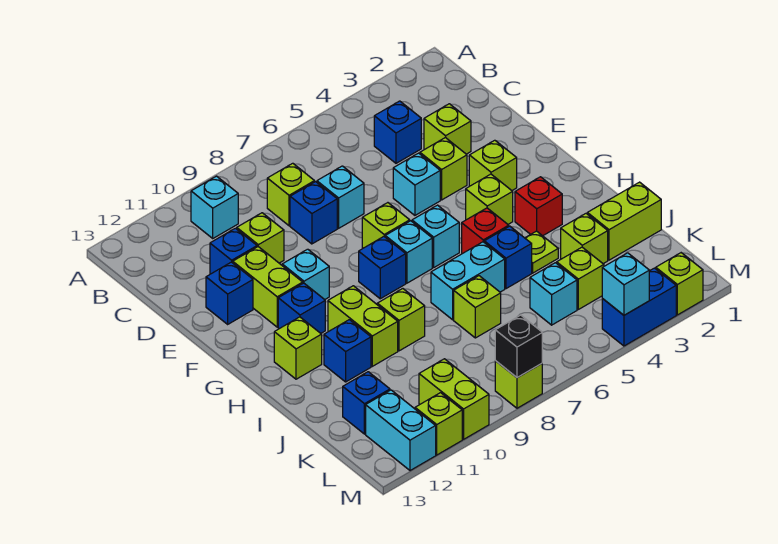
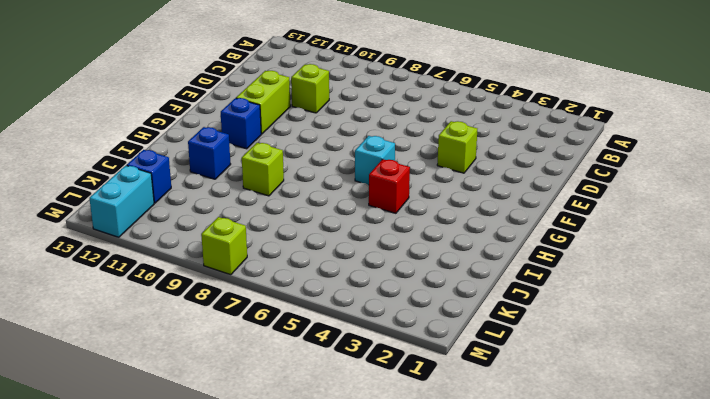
none -> cyan 1x1 brick [191,176,238,238]
none -> blue 1x1 brick [374,101,421,163]
none -> lime 1x1 brick [267,163,315,226]
none -> lime 1x1 brick [424,104,471,154]

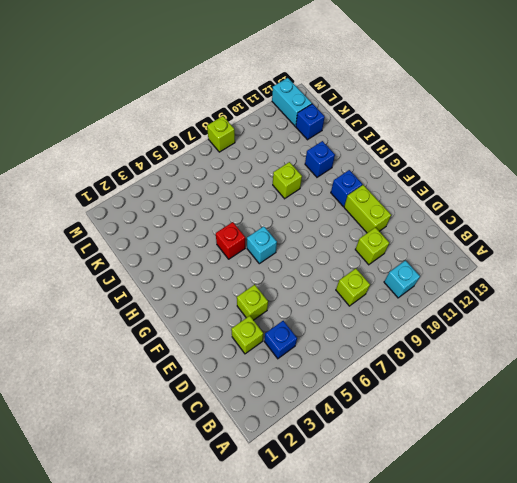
none -> cyan 1x1 brick [317,166,364,228]
none -> blue 1x1 brick [290,182,337,244]
none -> blue 1x1 brick [210,228,257,274]
none -> cyan 1x1 brick [393,153,440,215]

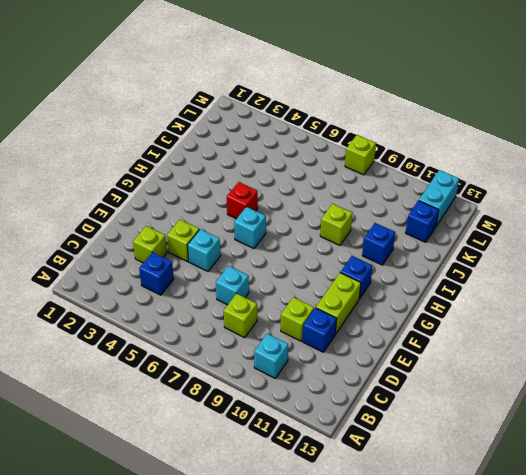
none -> blue 1x1 brick [290,182,337,244]
none -> blue 1x1 brick [206,262,253,324]
none -> lime 1x1 brick [469,140,517,190]
none -> lime 1x1 brick [362,203,410,248]

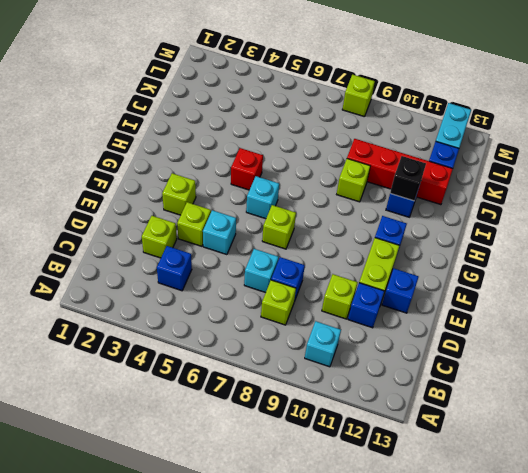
black 1x1 brick [390,156,426,201] -> black 1x1 brick moved to [495,315,542,378]
red 1x4 brick [347,139,453,205] -> none
none -> cyan 1x1 brick [282,249,329,300]
none -> lime 1x1 brick [466,174,513,224]
none -> cyan 1x1 brick [385,221,432,283]
none -> blue 1x1 brick [359,237,406,299]

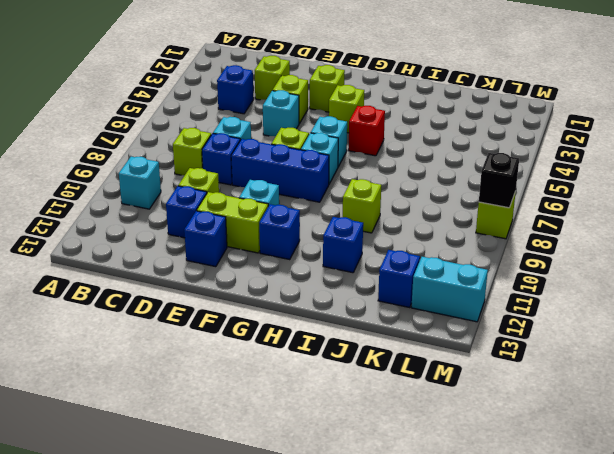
blue 1x3 brick [231,139,329,202] -> blue 1x1 brick [359,237,406,299]
none -> red 1x1 brick [515,177,562,236]
none -> lime 1x2 brick [328,286,398,366]
none -> lime 1x1 brick [274,317,322,379]
none -> lime 1x1 plate [525,231,558,273]

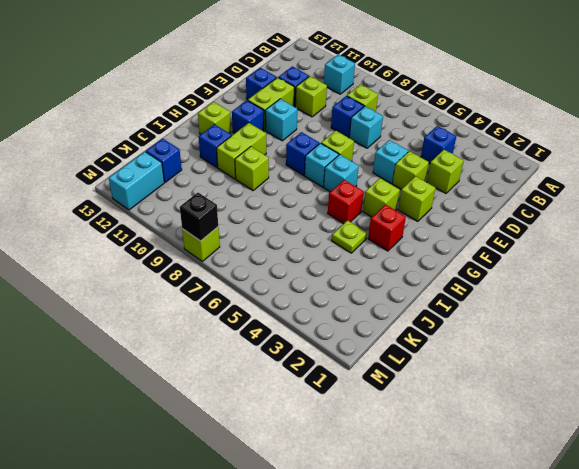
none -> blue 1x1 brick [484,226,532,289]
none -> cyan 1x2 brick [431,242,505,320]
none -> lime 1x2 brick [587,182,661,260]
none -> lime 1x1 brick [561,214,608,264]

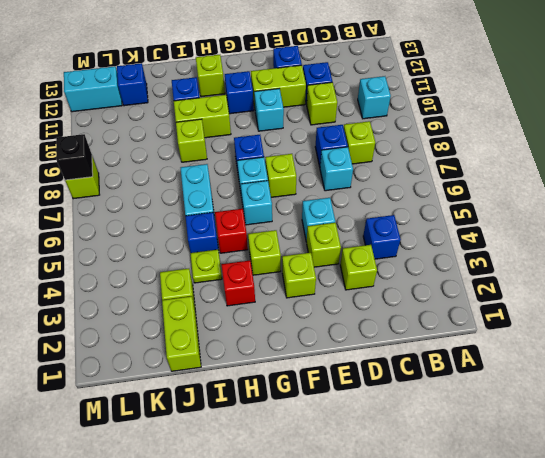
none -> lime 1x1 brick [454,276,501,338]
none -> lime 1x1 brick [557,247,604,309]
none -> cyan 1x1 brick [530,263,577,325]
none -> lime 1x2 brick [419,359,489,439]

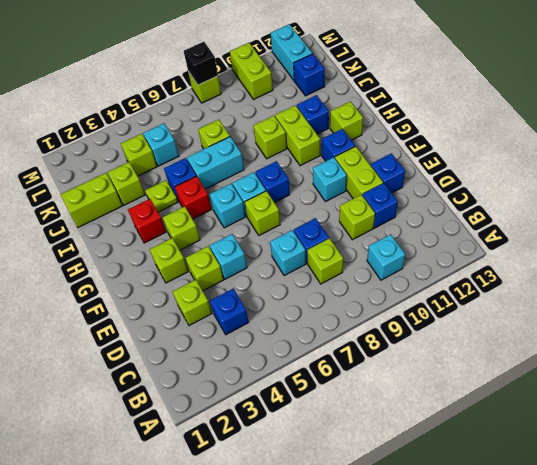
none -> lime 1x1 brick [656,253,703,315]
none -> blue 1x2 brick [602,268,676,346]
none -> lime 1x1 brick [415,393,462,455]
none -> cyan 1x1 brick [602,253,649,315]

